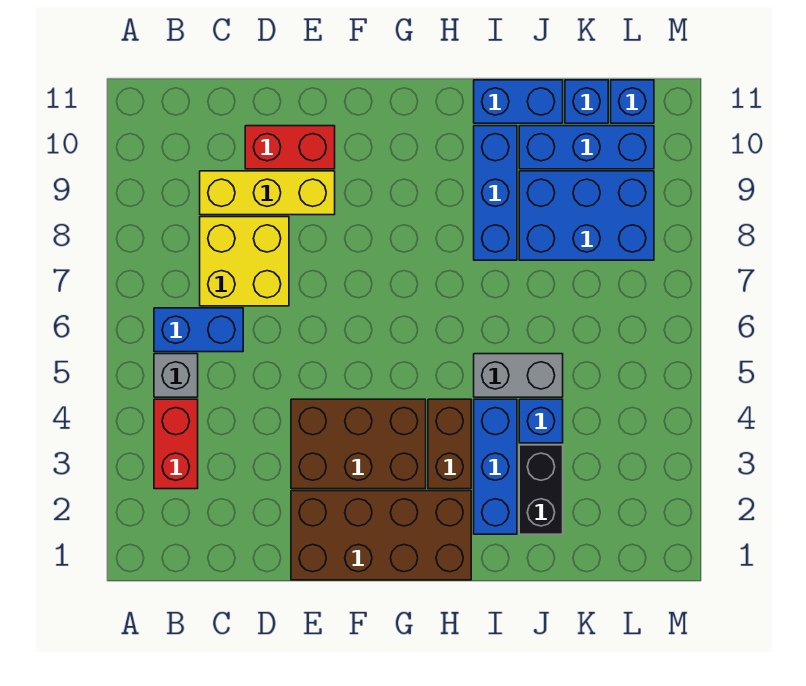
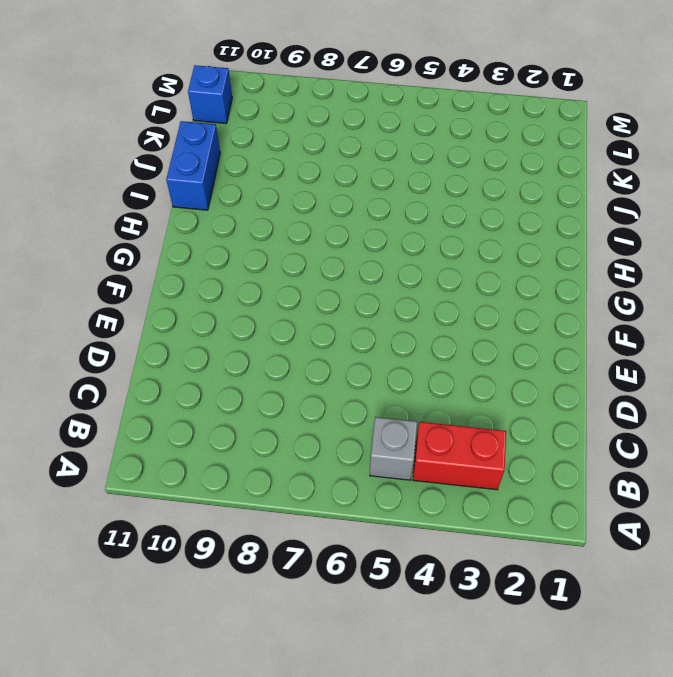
none -> blue 1x2 brick [154,308,243,352]
none -> yellow 2x2 brick [200,217,289,306]
none -> yellow 1x3 brick [200,171,335,215]

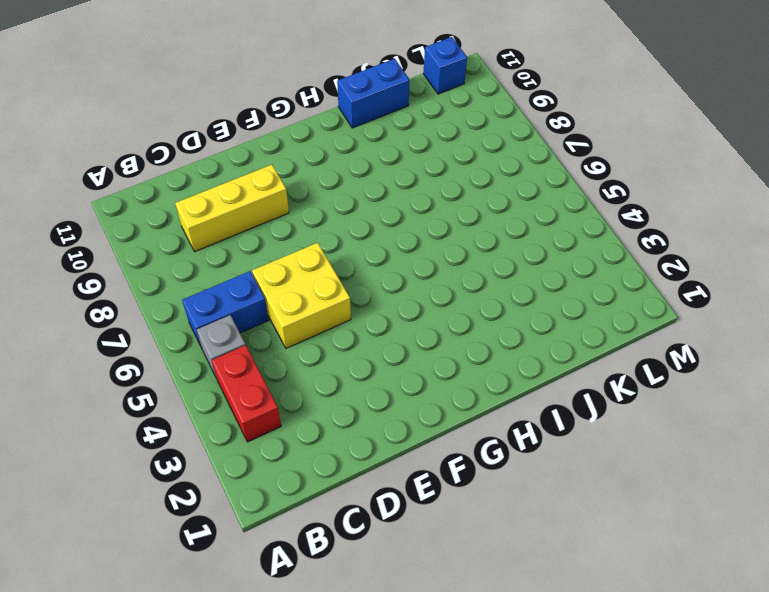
yellow 2x2 brick [252,243,351,348] -> yellow 2x2 brick moved to [200,217,289,306]
none -> red 1x2 brick [245,126,335,169]
none -> brown 2x4 brick [291,491,471,580]
none -> brown 2x3 brick [291,399,426,489]

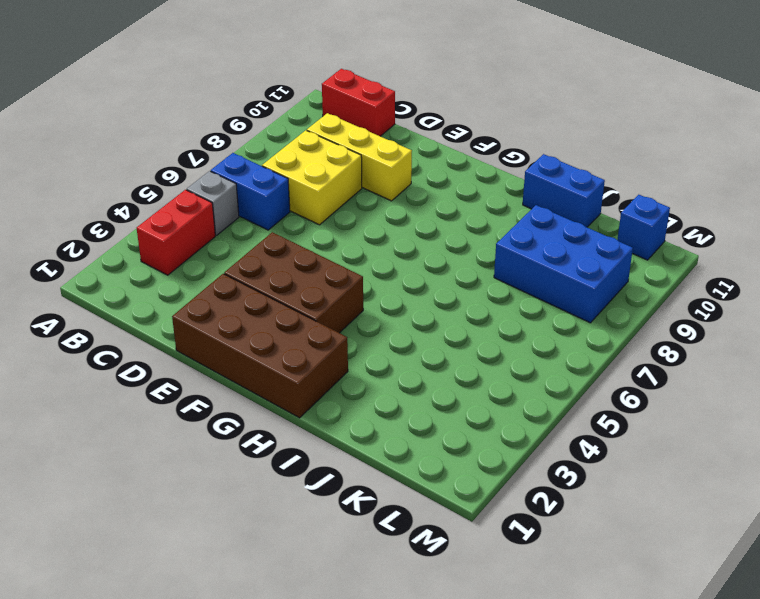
red 1x2 brick [322,69,395,136] -> red 1x2 brick moved to [245,126,335,169]
none -> brown 1x2 brick [428,399,471,489]
none -> blue 1x3 brick [474,399,517,534]
none -> grey 1x2 brick [474,354,563,397]

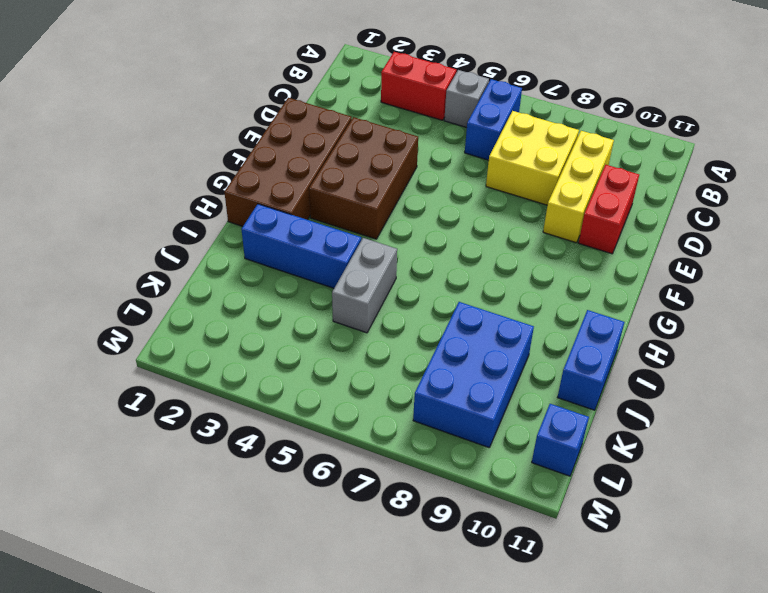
none -> brown 1x2 brick [428,399,471,489]
none -> blue 1x3 brick [474,126,517,260]
none -> black 1x2 brick [519,445,563,534]

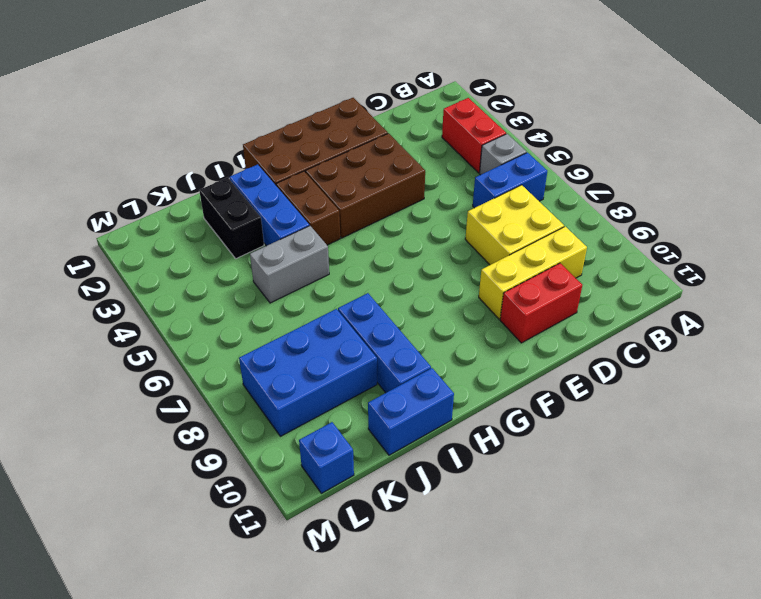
none -> blue 1x1 brick [519,399,563,443]
none -> blue 1x3 brick [519,126,654,169]
none -> blue 1x1 brick [565,80,608,123]

